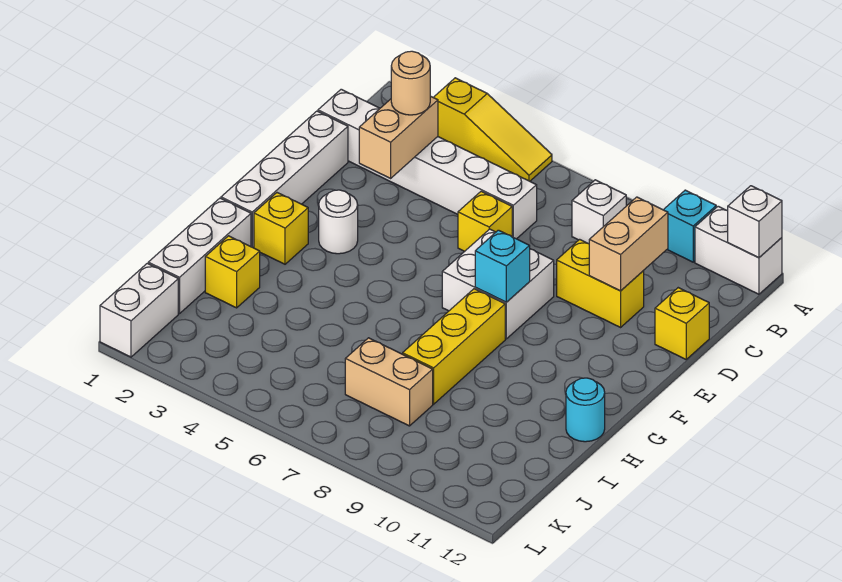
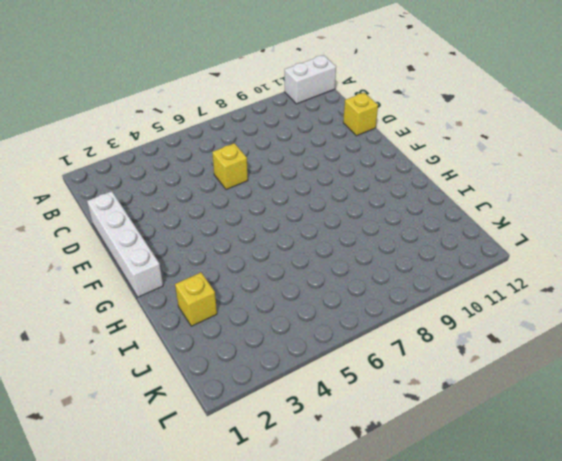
none -> yellow 1x3 slope [433,78,552,181]
none -> cyan 1x1 brick [664,190,716,262]
none -> white 1x1 brick [572,180,626,244]

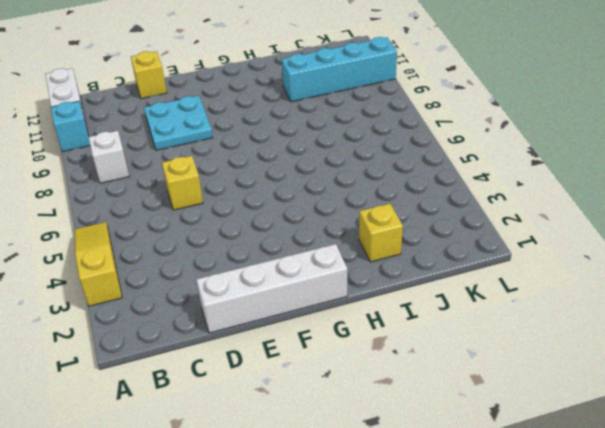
cyan 2x2 plate [144,96,213,150] -> yellow 1x2 brick [557,239,644,327]
cyan 1x4 brick [282,37,397,102] -> none
none -> white 1x6 brick [318,89,537,239]
none -> white 2x2 brick [442,229,554,339]
none -> white 1x1 round brick [319,190,358,254]

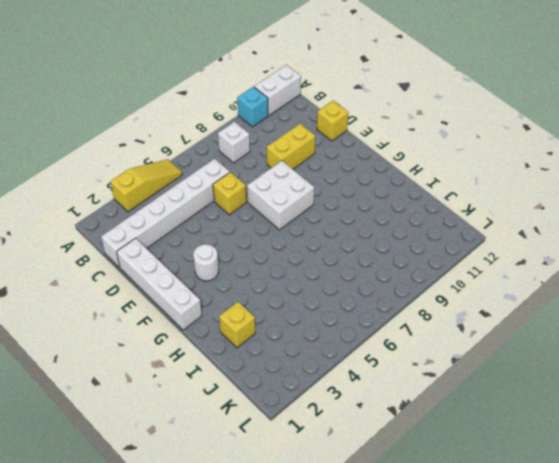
none -> yellow 1x1 brick [254,193,308,264]
none -> yellow 1x3 brick [403,289,505,404]
none -> white 1x3 brick [148,198,251,314]

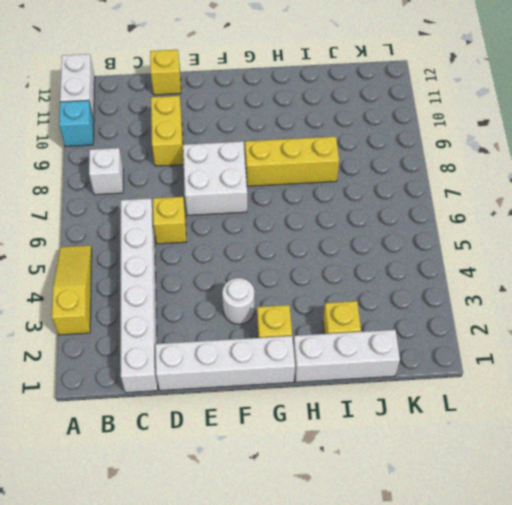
none -> cyan 1x1 round brick [566,378,605,442]
none -> tan 1x2 brick [345,338,433,426]
none -> white 1x2 brick [100,263,178,357]

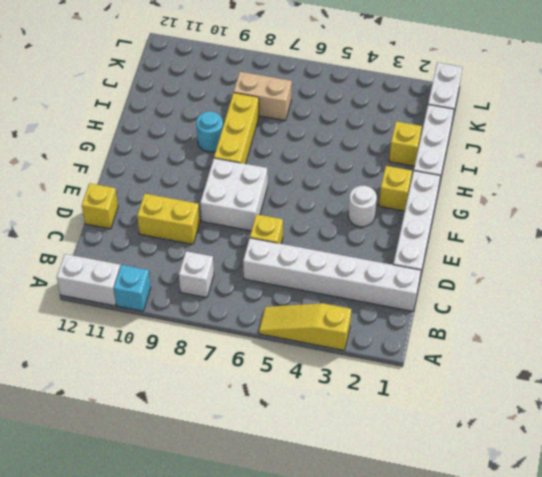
cyan 1x1 round brick [196,111,223,152] -> cyan 1x1 round brick moved to [566,378,605,442]
none -> white 1x1 brick [728,186,782,258]
none -> tan 1x2 brick [359,96,438,178]
none -> tan 1x2 brick [589,197,668,291]

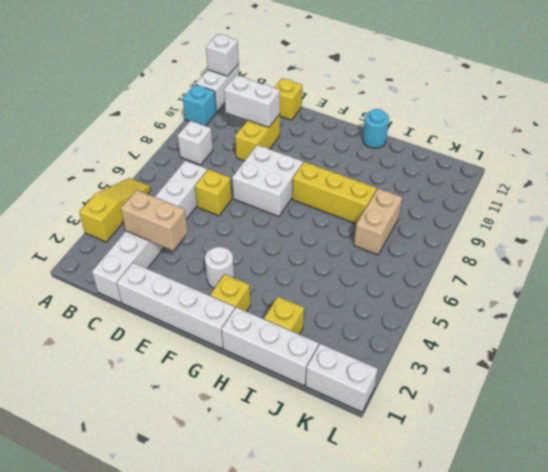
white 1x2 brick [224,75,280,128] -> tan 1x2 brick [589,197,668,291]
none -> cyan 1x1 brick [475,230,530,302]
none -> tan 1x1 round brick [391,51,430,115]

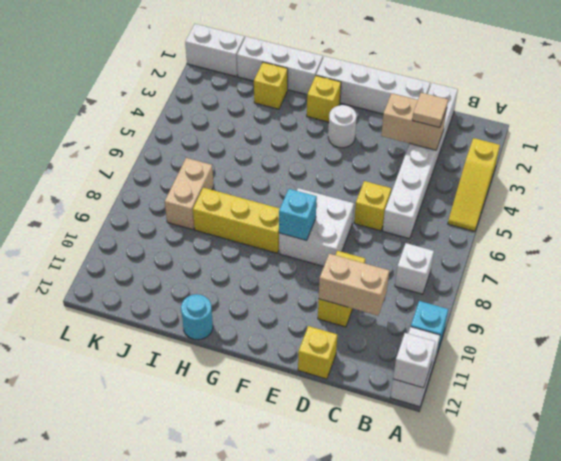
tan 1x1 tile [412,93,448,128] -> tan 1x1 round brick [391,51,430,115]

